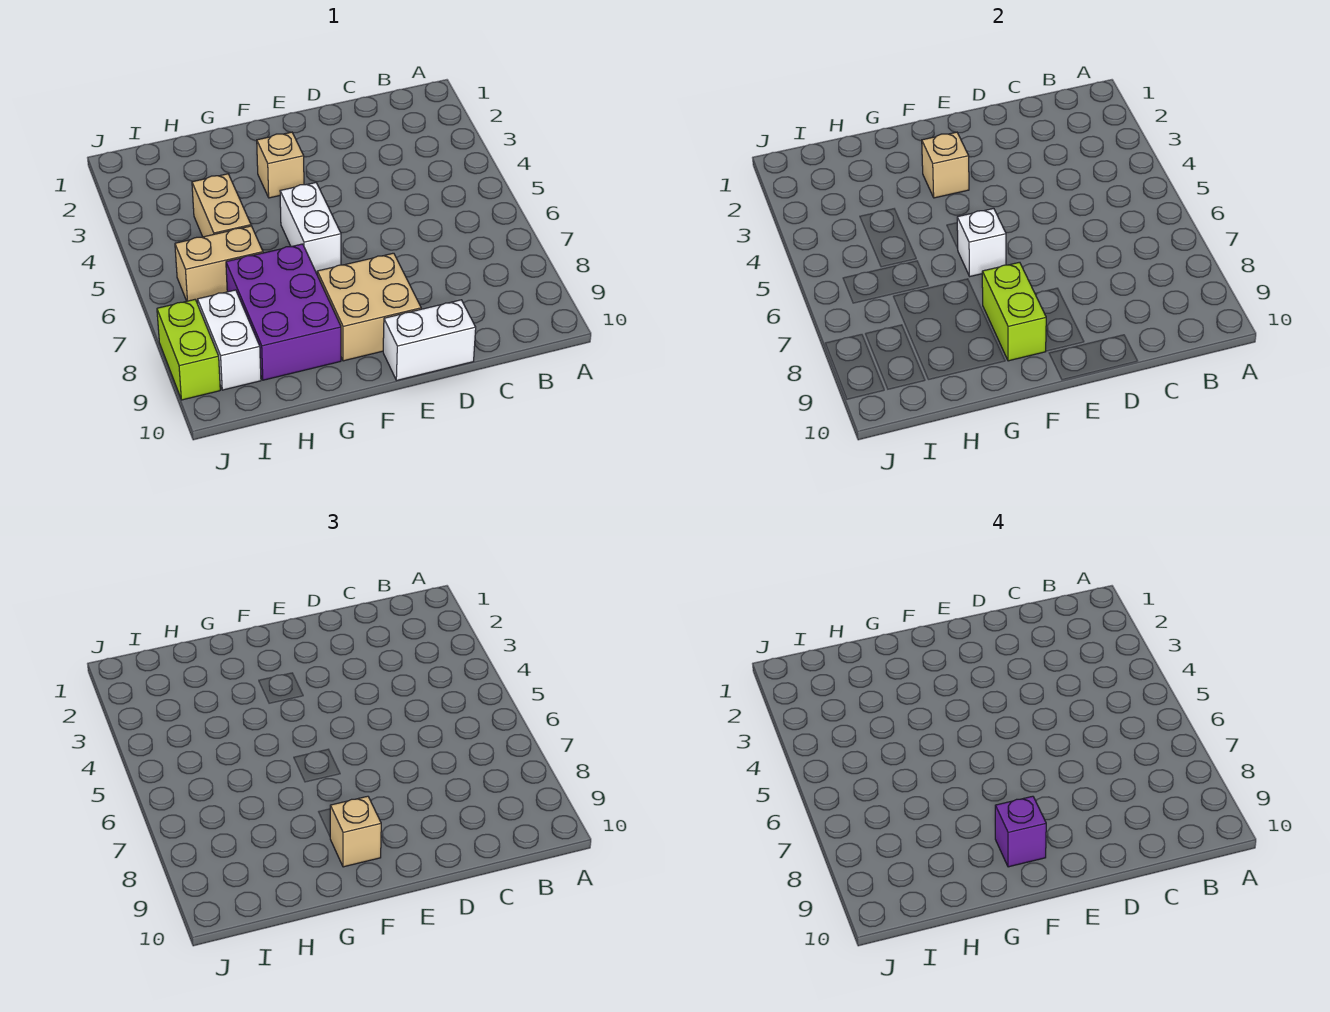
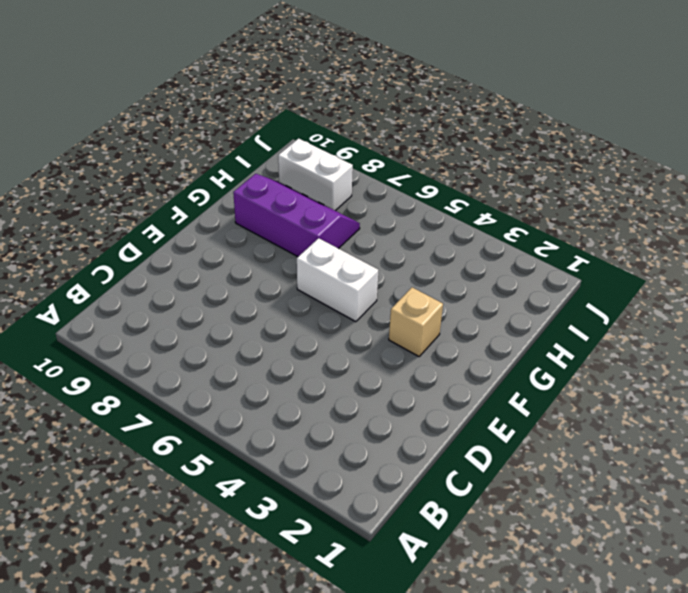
purple 2x3 slope [233,174,360,257] -> purple 2x3 brick [226,244,341,380]
none -> white 1x2 brick [383,300,476,381]
none -> tan 2x2 brick [317,253,421,361]
none -> tan 1x2 brick [192,174,251,237]

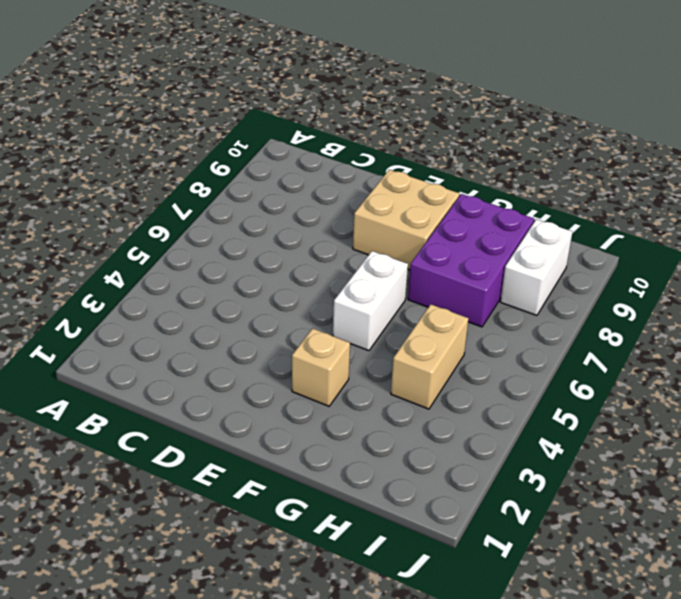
none -> white 1x2 brick [383,300,476,381]
none -> tan 1x2 brick [175,226,263,302]
none -> lime 1x2 brick [157,300,220,400]

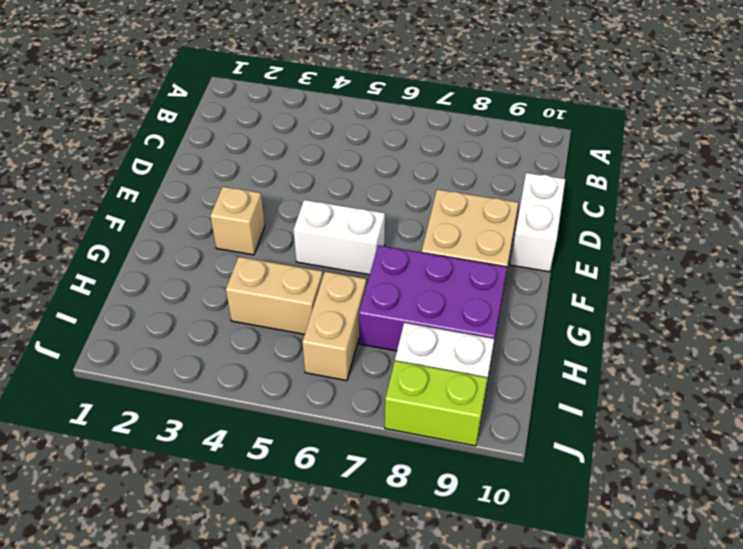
none -> tan 1x1 brick [922,132,969,198]
none -> white 1x1 brick [957,208,1006,276]
none -> lime 1x2 brick [982,262,1046,361]

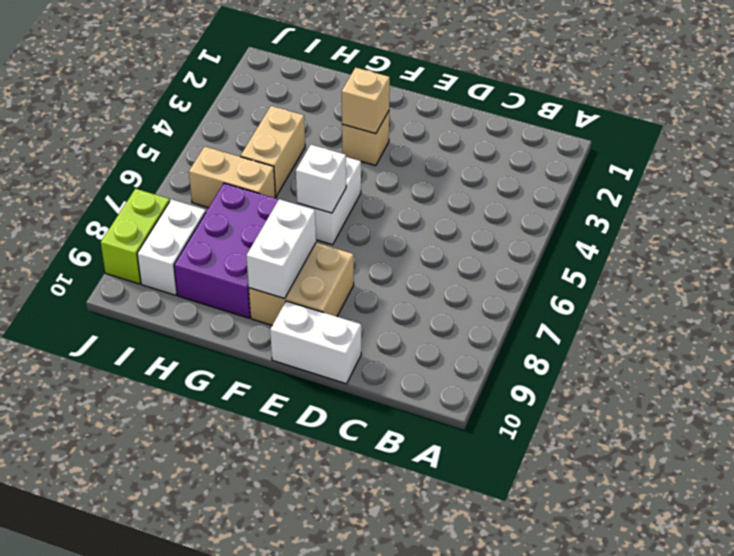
white 1x2 brick [246,199,316,299] -> lime 1x2 brick [982,262,1046,361]
none -> tan 1x1 brick [330,796,381,867]
none -> purple 1x1 brick [995,796,1046,867]

